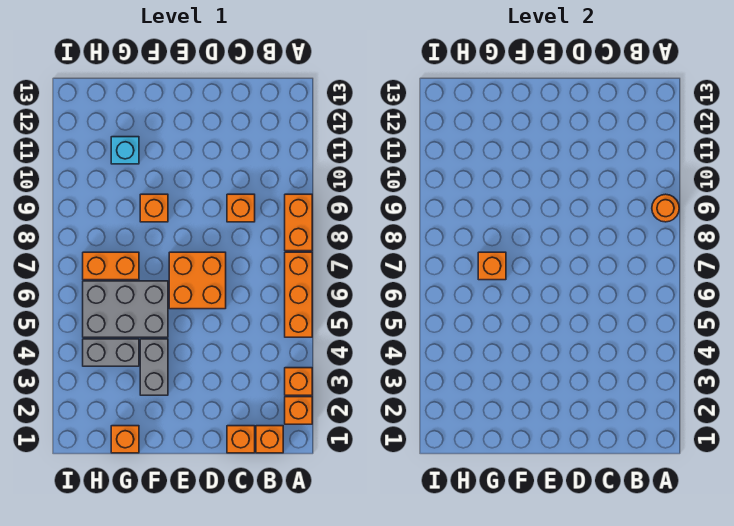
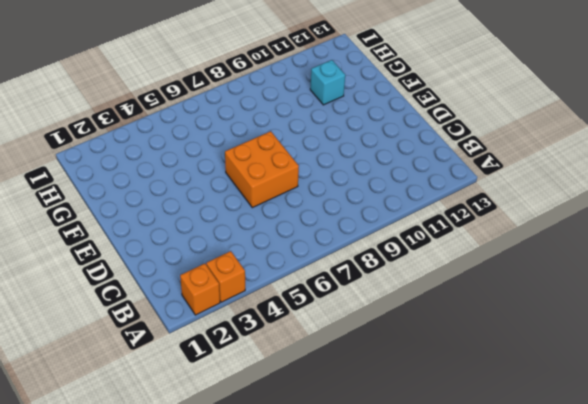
none -> orange 1x3 brick [285,252,312,337]
none -> orange 1x2 brick [285,194,312,251]
none -> orange 1x1 brick [256,426,283,453]

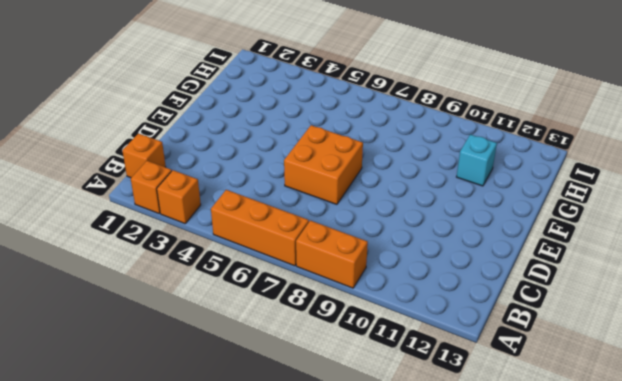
none -> orange 1x1 brick [227,426,255,453]
none -> orange 1x1 brick [227,194,255,222]
none -> grey 1x2 brick [140,339,168,395]

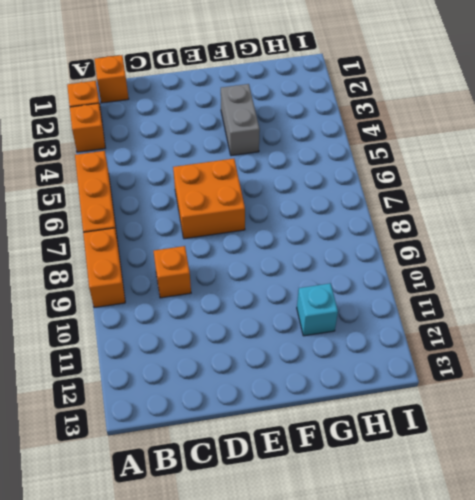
none -> orange 1x1 brick [227,426,255,453]
none -> grey 2x3 brick [83,281,168,337]
none -> orange 1x1 brick [140,194,168,222]

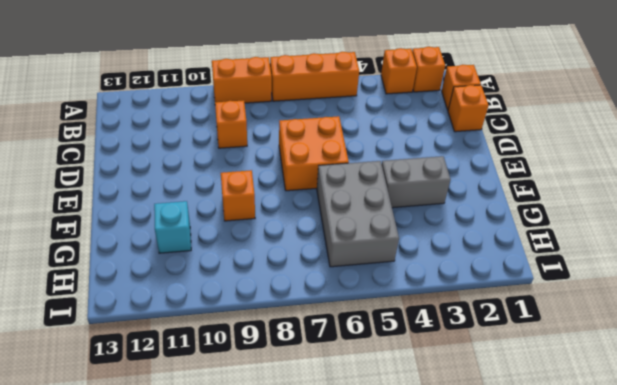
none -> orange 1x1 brick [111,426,139,453]
none -> grey 1x2 brick [83,339,139,366]
none -> orange 1x2 brick [83,252,139,280]

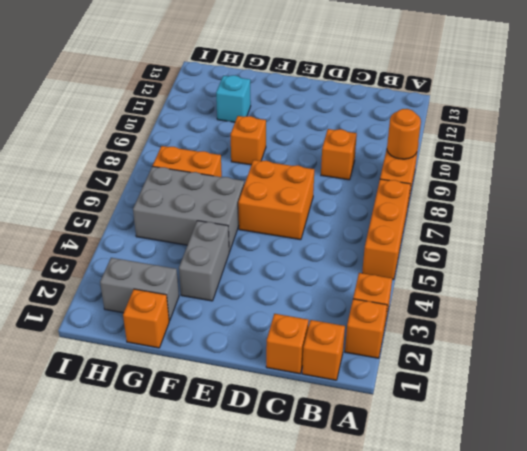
grey 1x2 brick [100,258,179,321] -> grey 1x2 brick moved to [83,339,139,366]
none -> orange 1x1 brick [478,252,506,280]

